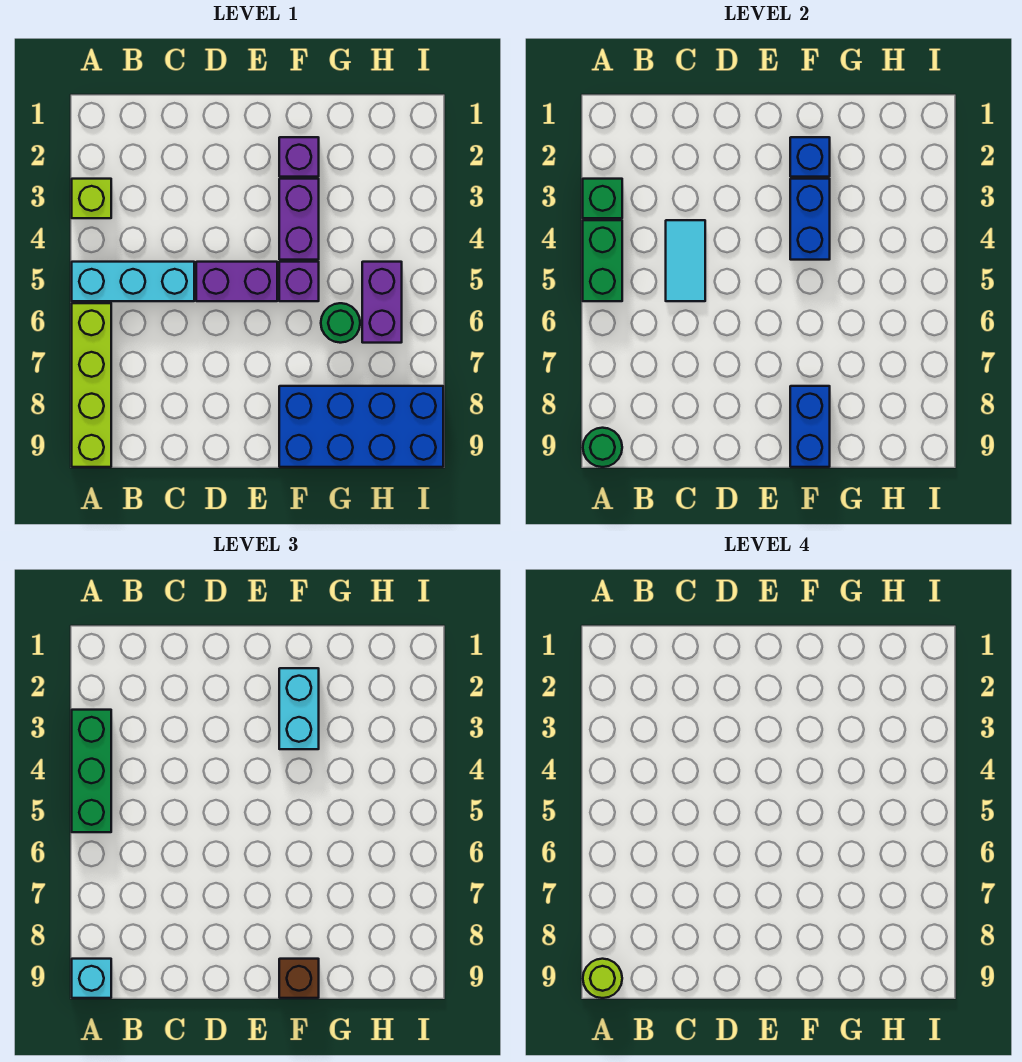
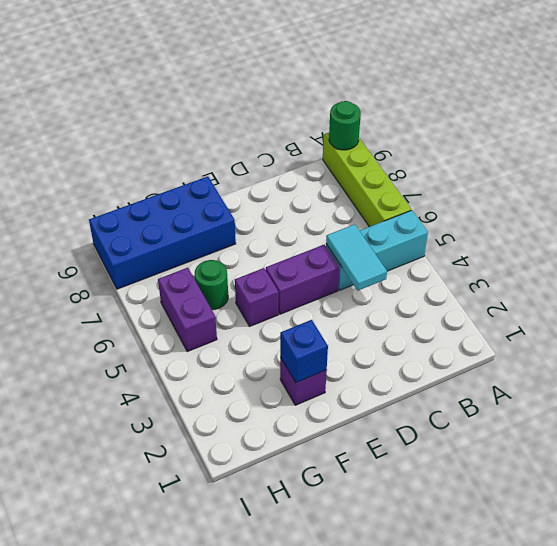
none -> lime 1x1 brick [72,179,111,218]
none -> purple 1x2 brick [279,179,319,260]
none -> green 1x1 brick [583,179,622,218]

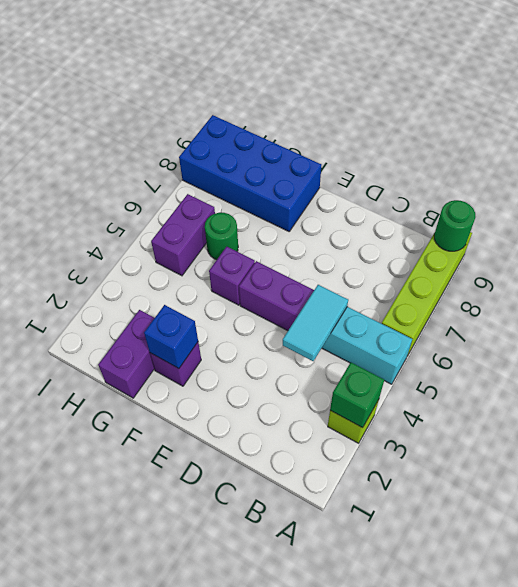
purple 1x2 brick [98,310,154,398] -> purple 1x2 brick moved to [279,179,319,260]
none -> green 1x2 brick [583,220,622,301]
none -> blue 1x2 brick [790,179,830,260]
none -> blue 1x2 brick [790,386,830,467]

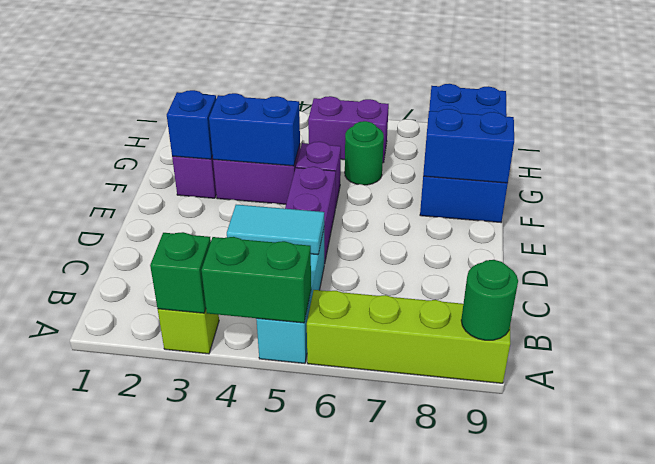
none -> green 1x3 brick [72,710,111,832]
none -> cyan 1x1 brick [72,959,111,998]
none -> cyan 1x2 brick [279,668,319,749]

